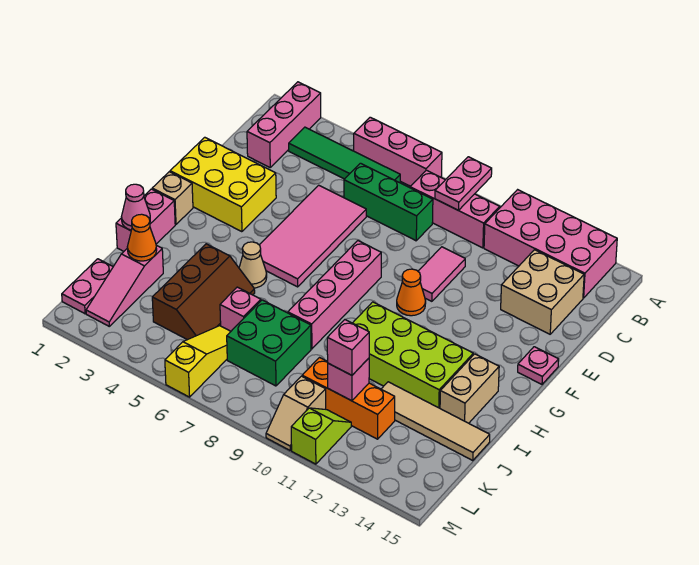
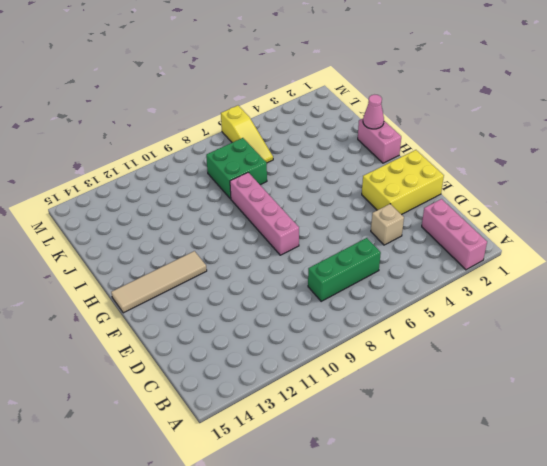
tan 1x1 brick [371,204,404,245] -> tan 1x1 brick moved to [152,172,193,224]
tan 1x4 tile [111,251,207,313] -> tan 1x4 tile moved to [381,382,490,461]
none -> pink 1x3 brick [354,117,442,186]
none -> pink 2x4 brick [484,190,617,298]
none -> green 1x4 tile [289,127,400,183]
none -> pink 1x3 brick [410,170,500,248]

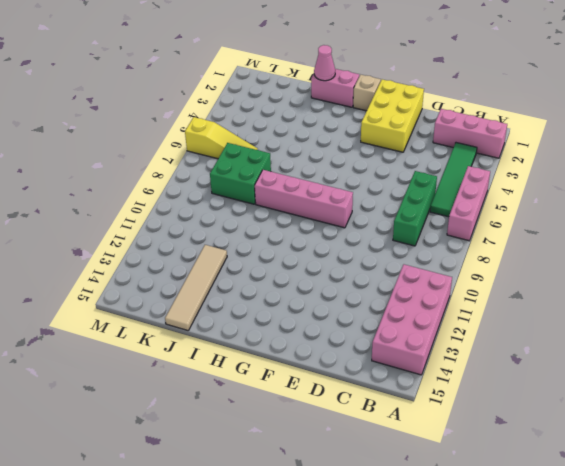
none -> pink 1x3 brick [410,170,500,248]
none -> tan 2x2 brick [501,250,584,334]
none -> pink 2x4 tile [260,185,366,287]
none -> pink 1x2 tile [418,247,465,301]

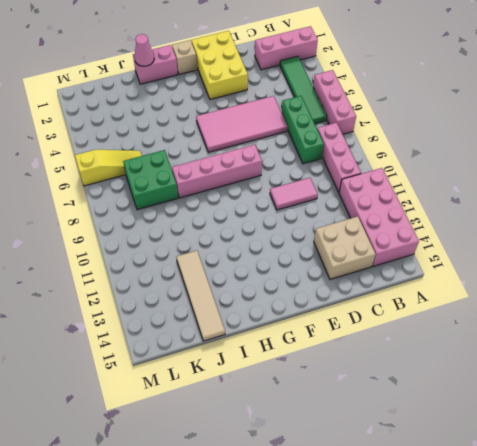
none -> orange 1x1 cone [397,269,426,316]
none -> pink 1x1 plate [518,347,559,384]
none -> tan 1x1 cone [239,242,267,288]
none -> lime 2x4 brick [353,302,473,408]

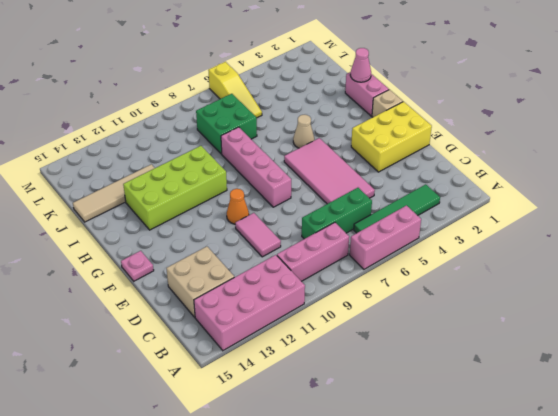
none -> pink 1x3 brick [247,82,321,167]
none -> tan 1x2 brick [440,354,499,423]
none -> brown 2x3 slope [152,244,255,340]
none -> pink 1x3 slope [86,246,163,326]

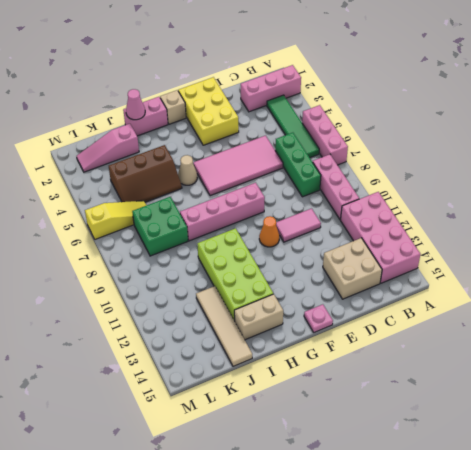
none -> pink 1x1 brick [220,287,261,331]
none -> pink 1x2 plate [62,259,113,314]
none -> orange 1x3 brick [302,358,395,439]
none -> tan 1x2 slope [266,376,326,450]

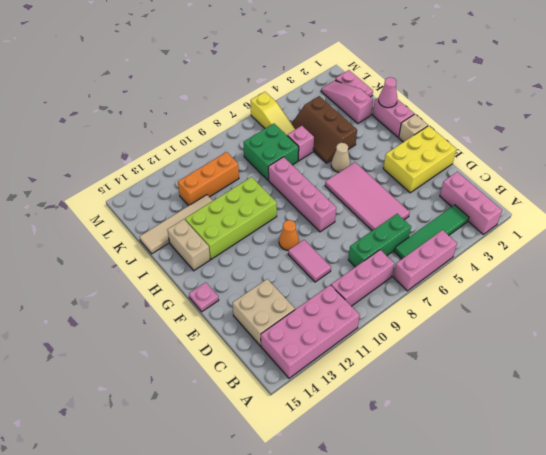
none -> tan 1x2 slope [266,376,326,450]
none -> lime 1x2 slope [291,408,351,464]
none -> pink 1x2 plate [435,157,492,210]
none -> orange 1x1 cone [127,214,157,261]

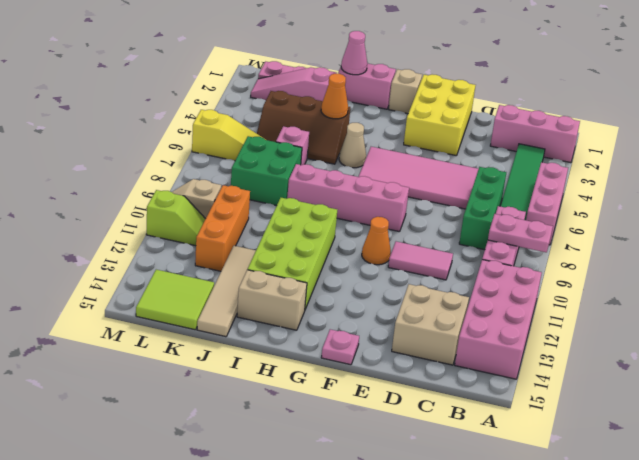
orange 1x1 cone [321,73,348,119] -> orange 1x1 cone moved to [127,214,157,261]
lime 2x2 tile [136,270,214,330] -> none
none -> pink 1x1 brick [328,358,369,401]
none -> pink 1x1 brick [327,320,369,375]

